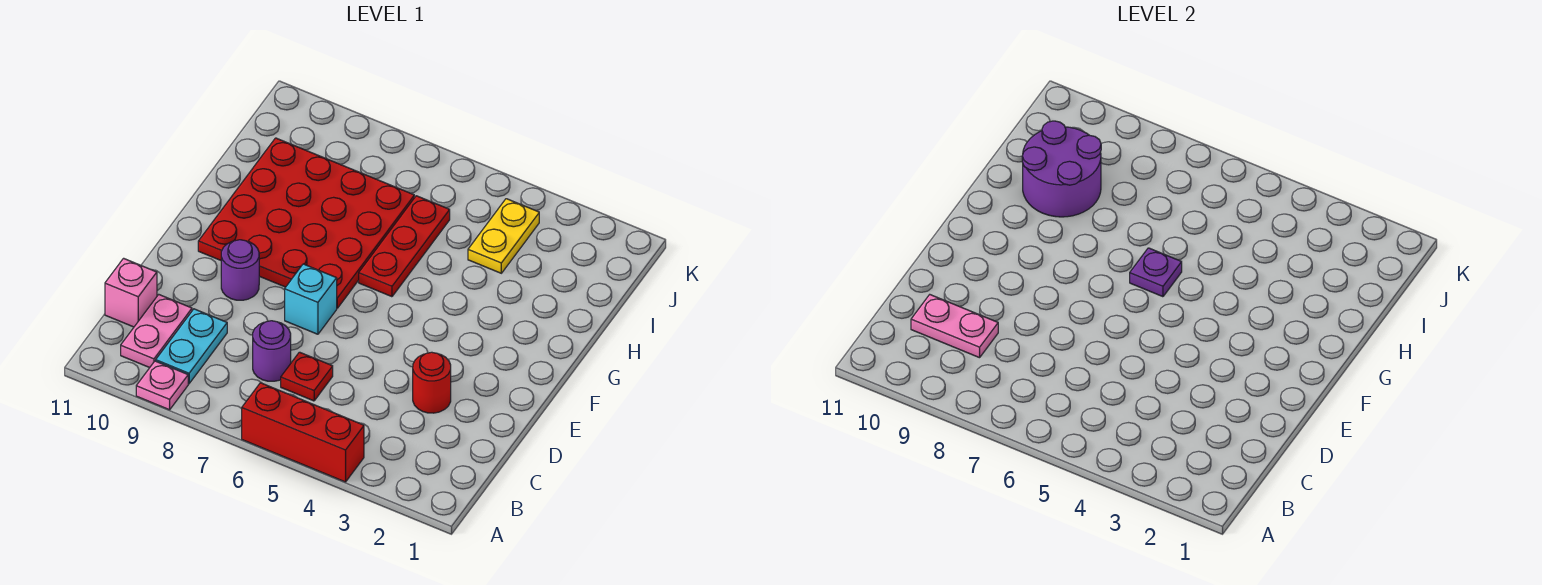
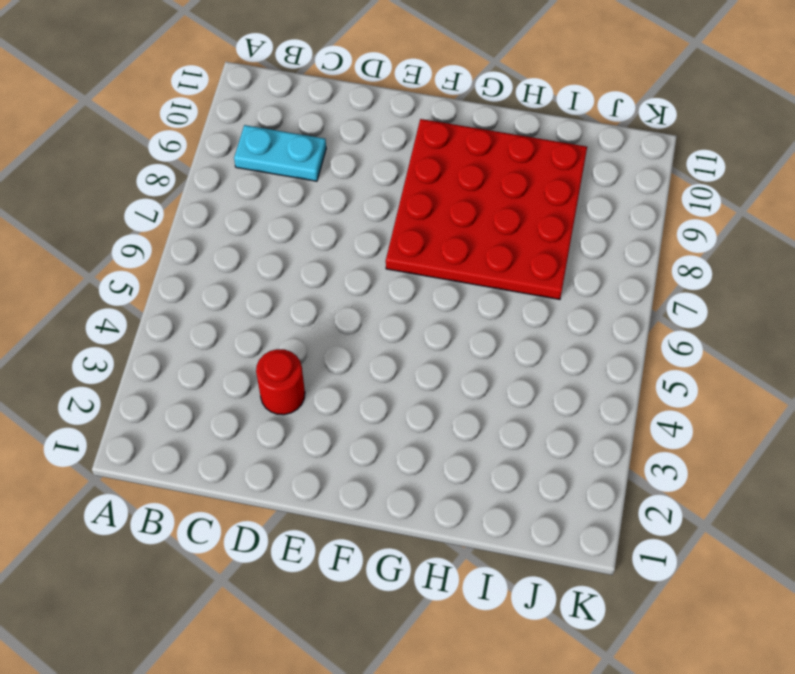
none -> red 1x3 brick [242,383,364,482]
none -> pink 1x1 plate [136,361,188,410]
none -> pink 1x2 plate [121,295,192,368]

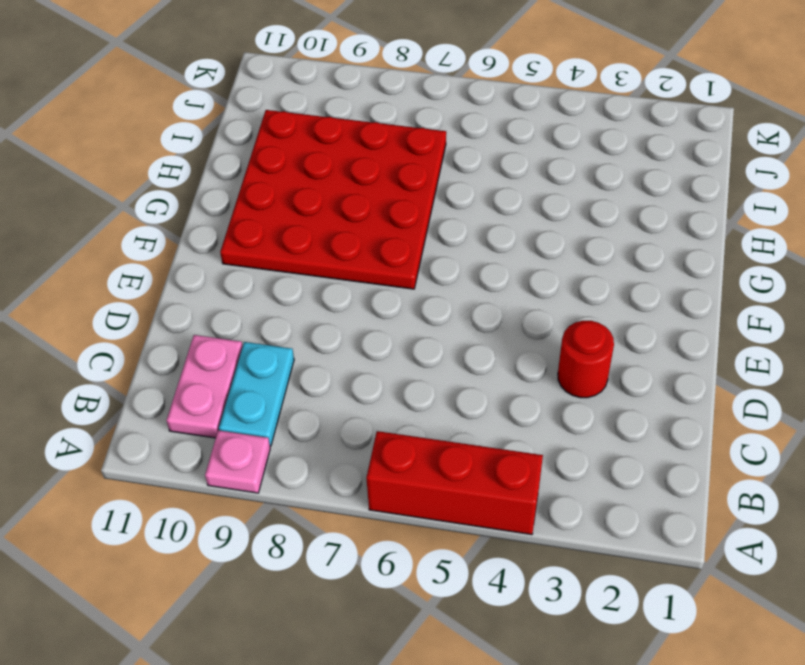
none -> red 1x1 plate [281,352,333,401]
none -> purple 1x1 round brick [253,321,291,381]
none -> pink 1x1 brick [105,258,157,327]

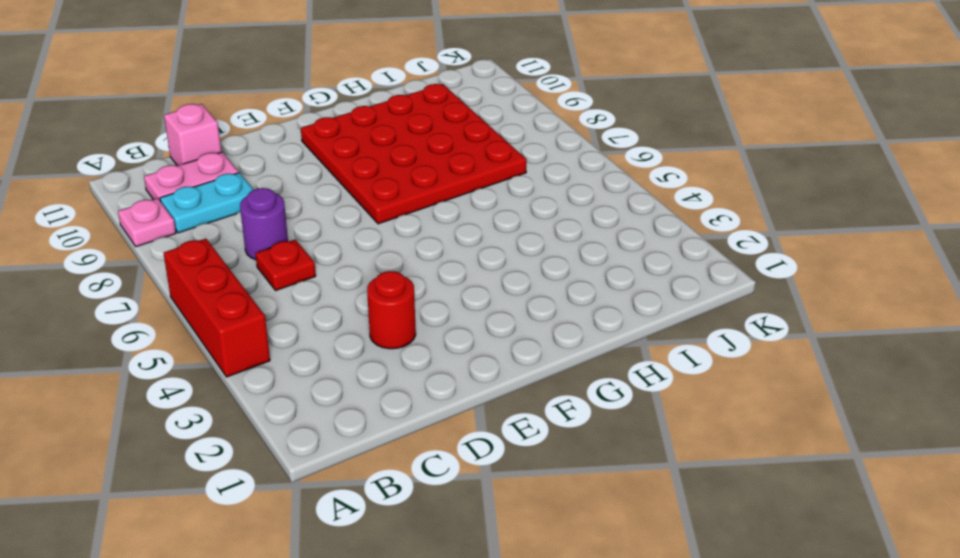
none -> cyan 1x1 brick [285,264,337,334]
none -> purple 1x1 round brick [221,240,259,300]
none -> red 1x3 plate [359,196,450,297]

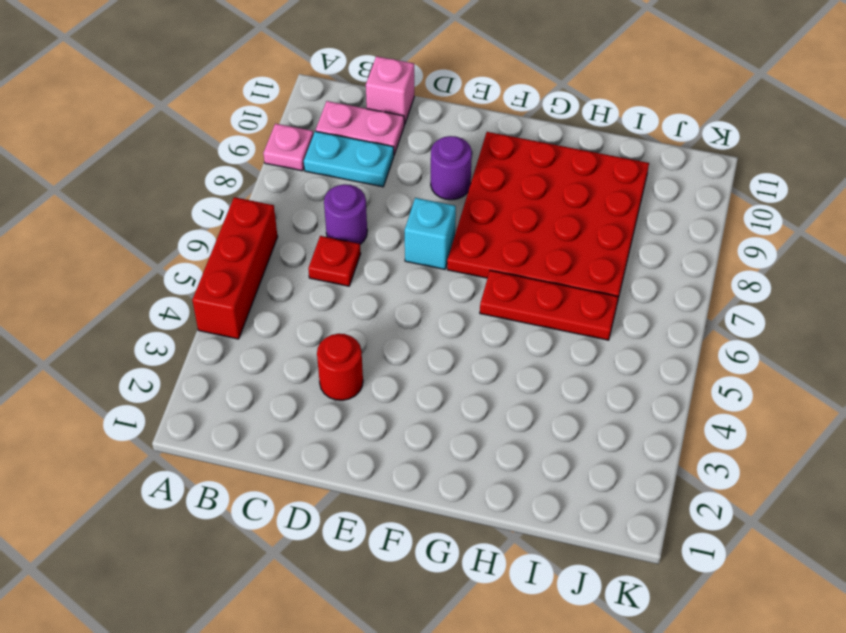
none -> yellow 1x2 plate [468,199,539,273]
none -> pink 1x2 plate [911,295,998,358]
none -> purple 1x1 plate [1130,248,1182,297]

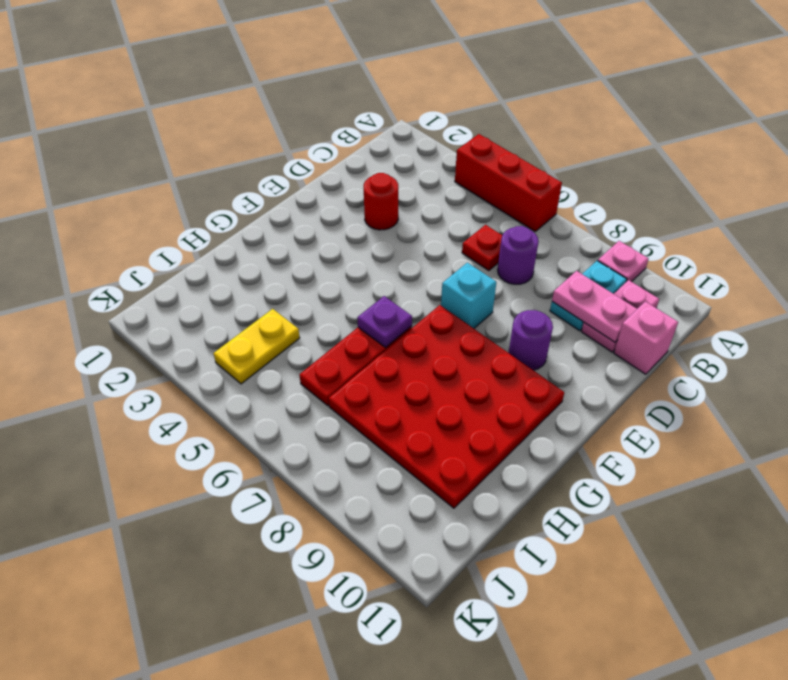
none -> purple 2x2 round brick [1022,121,1101,217]

